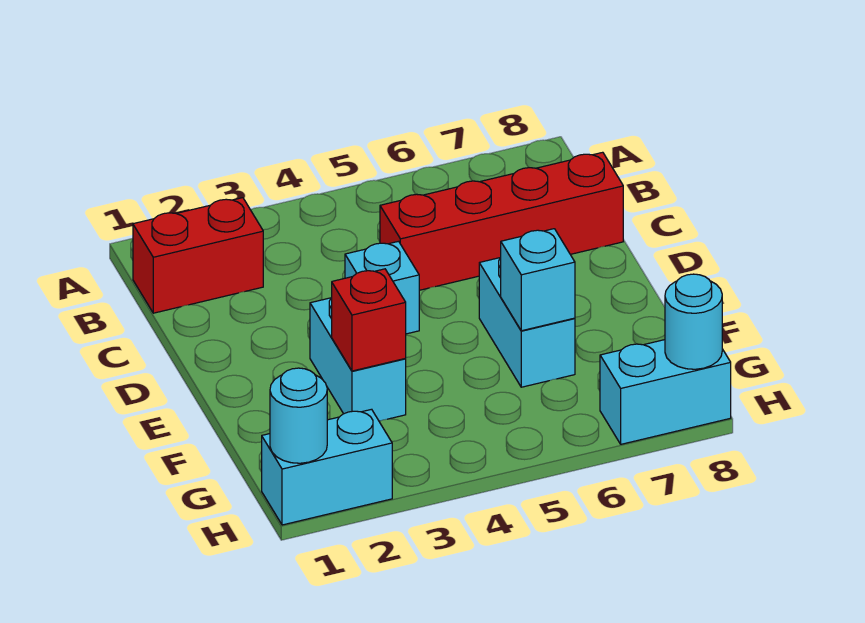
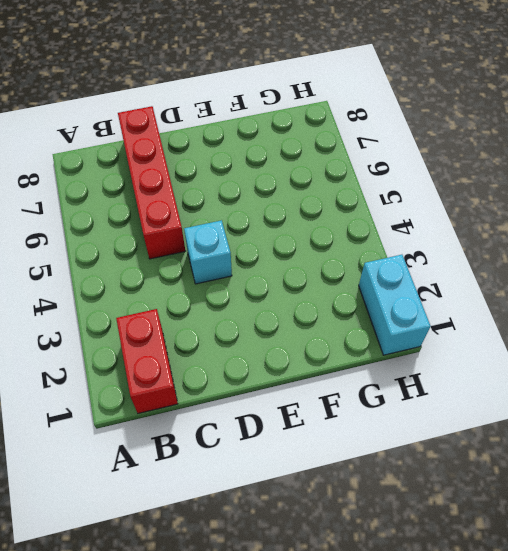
none -> cyan 1x2 brick [310,298,406,421]
none -> cyan 1x2 brick [479,258,575,387]

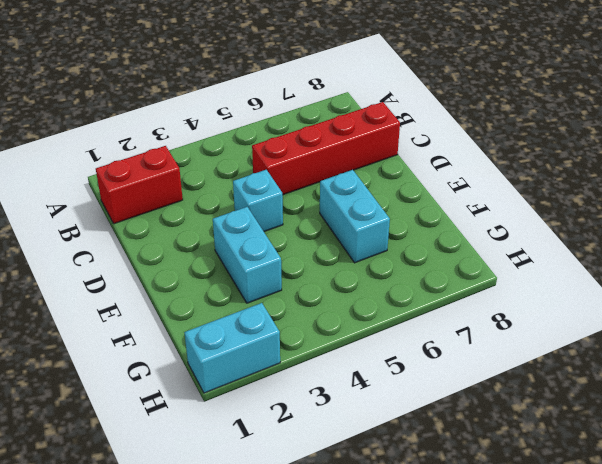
none -> cyan 1x2 brick [600,340,731,444]
none -> red 1x1 brick [332,269,406,371]

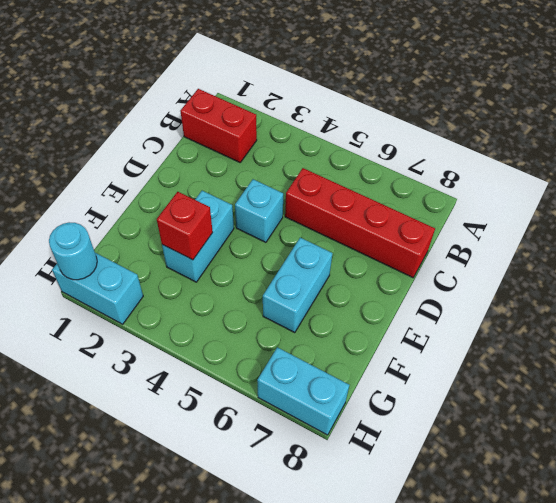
none -> cyan 1x1 brick [500,229,575,331]
none -> cyan 1x1 round brick [665,274,722,369]

